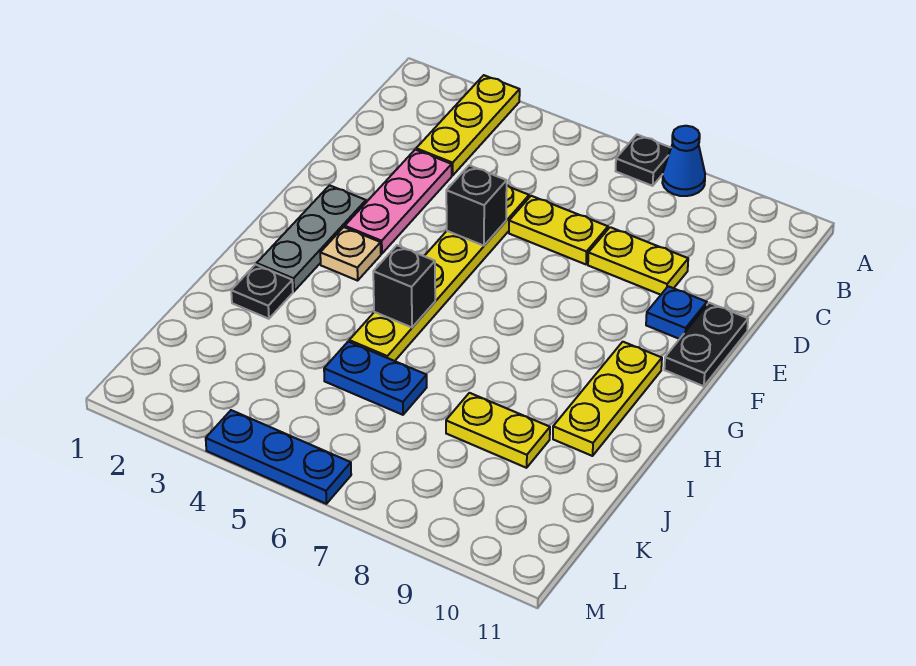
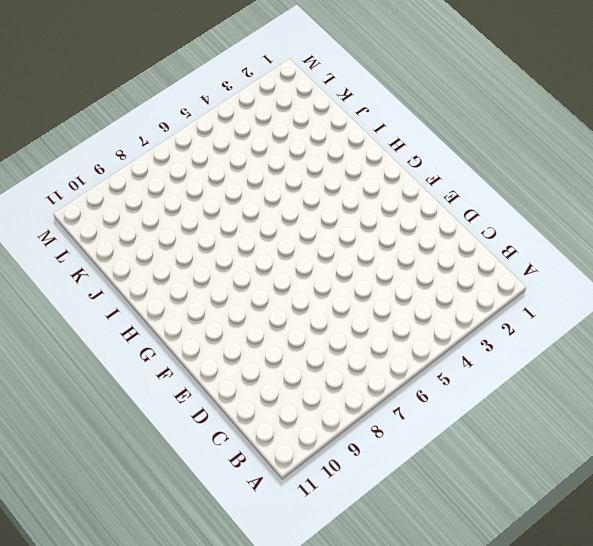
none -> yellow 1x3 plate [416,75,520,176]
none -> black 1x1 plate [616,135,671,186]
none -> blue 1x1 cone [662,126,705,196]

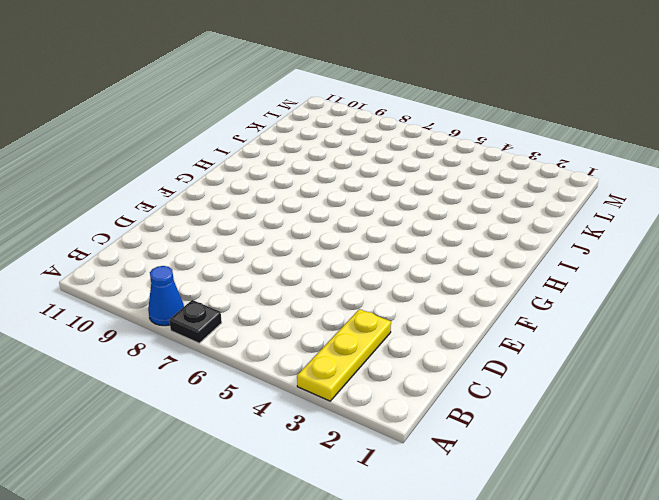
none -> pink 1x3 plate [345,150,452,254]
none -> yellow 1x6 plate [349,185,529,361]
none -> yellow 1x2 plate [509,196,608,264]

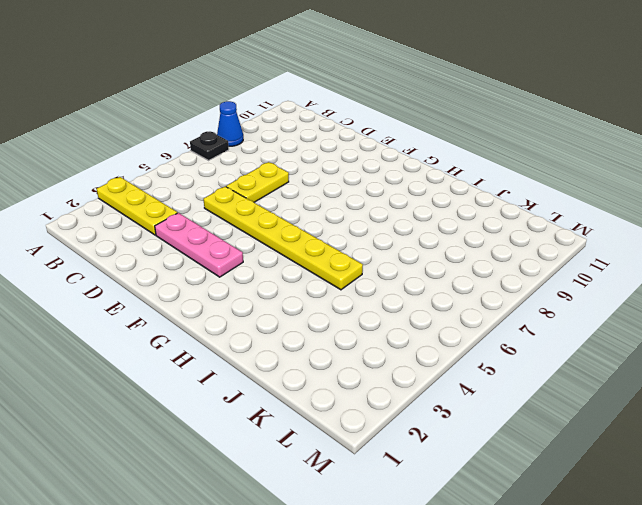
none -> yellow 1x2 plate [588,227,688,295]
none -> blue 1x1 plate [646,286,707,339]
none -> black 1x2 plate [664,303,748,386]

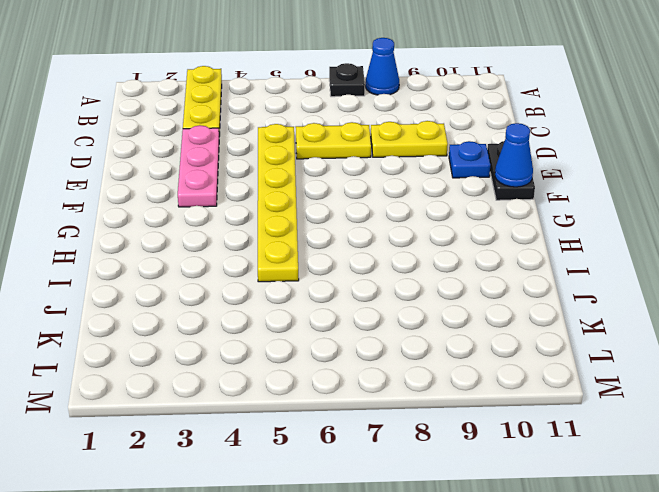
blue 1x1 cone [495,123,533,187] -> none
none -> grey 1x3 plate [257,185,366,291]
none -> tan 1x1 plate [320,227,381,281]
none -> yellow 1x3 plate [553,342,662,456]

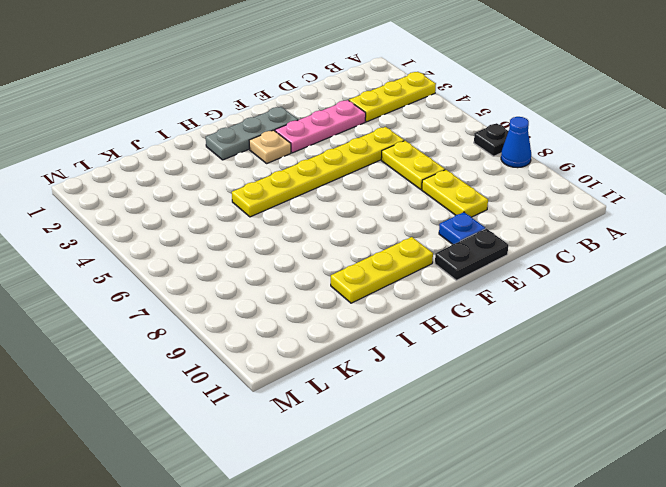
none -> black 1x1 plate [231,265,293,319]
none -> blue 1x2 plate [324,342,427,415]
none -> yellow 1x2 plate [446,393,550,468]

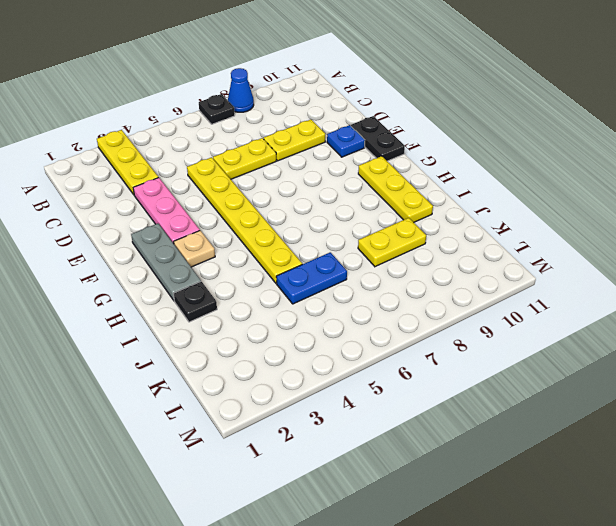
none -> blue 1x3 plate [206,410,351,504]
none -> black 1x1 brick [446,165,507,246]
none -> black 1x1 brick [373,245,435,327]

